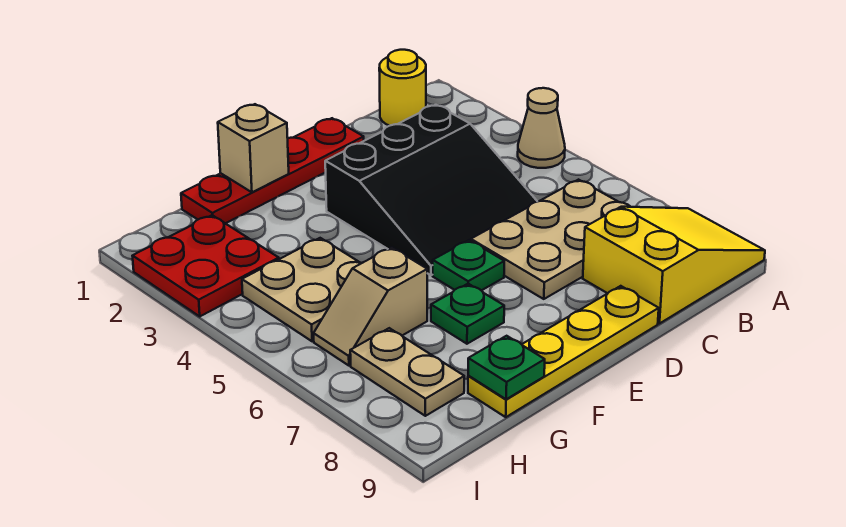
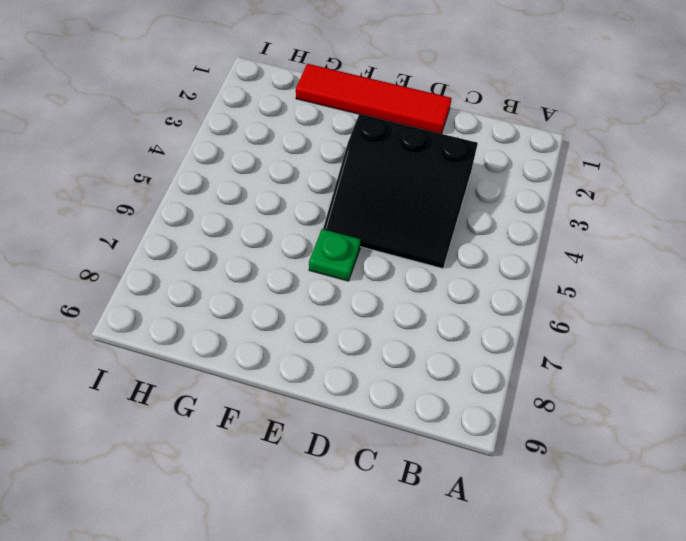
red 1x4 tile [296,64,452,134] -> red 1x4 plate [181,118,364,223]
none -> tan 1x1 cone [518,88,565,168]
none -> yellow 2x3 slope [583,207,765,324]
none -> yellow 1x1 round brick [379,50,426,126]

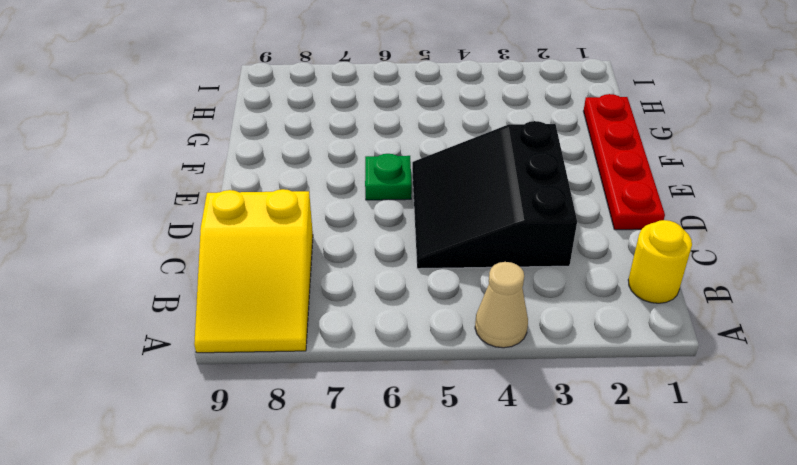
none -> tan 2x3 plate [471,180,630,299]
none -> yellow 1x4 plate [468,286,659,417]
none -> green 1x1 plate [431,284,504,344]

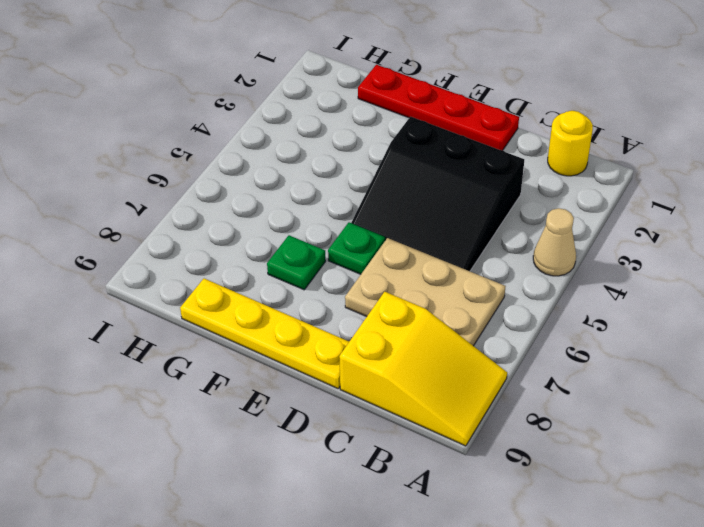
none -> tan 2x2 plate [242,238,361,341]
none -> tan 1x2 slope [314,247,427,366]
none -> red 2x2 plate [133,215,279,316]

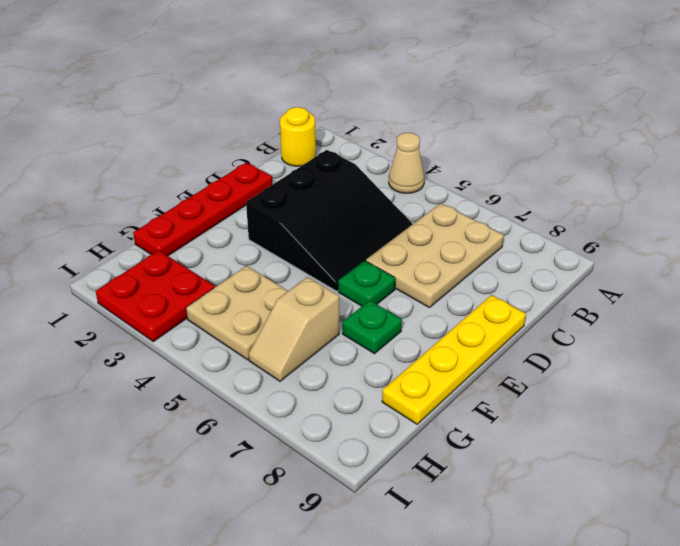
none -> yellow 2x3 slope [583,207,765,324]
none -> tan 1x2 plate [350,328,464,416]
none -> tan 1x1 brick [218,104,289,192]

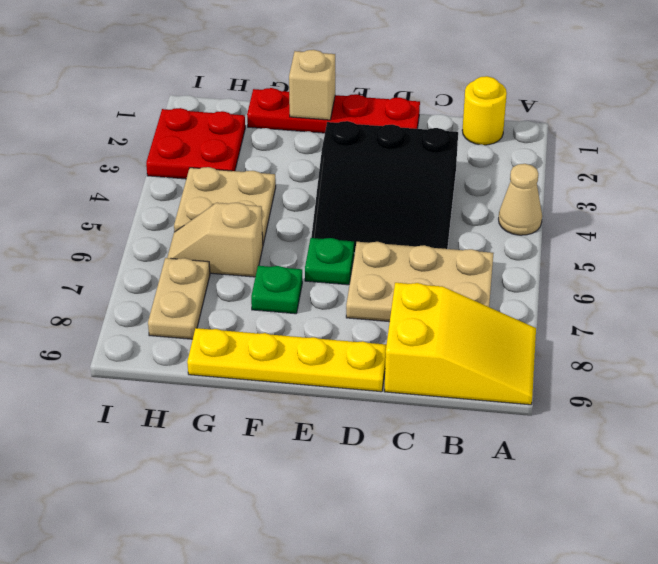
none -> green 1x1 plate [468,336,545,399]

